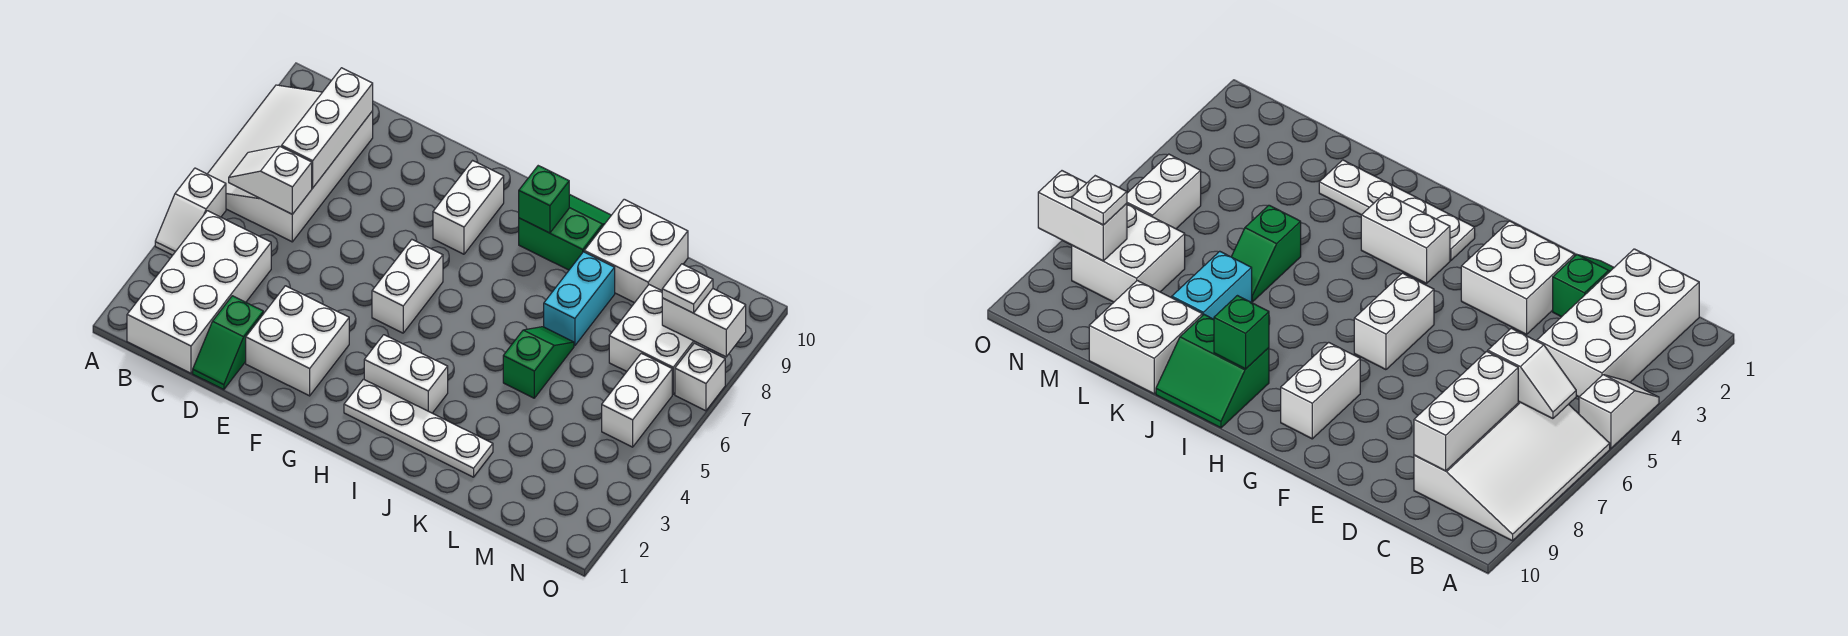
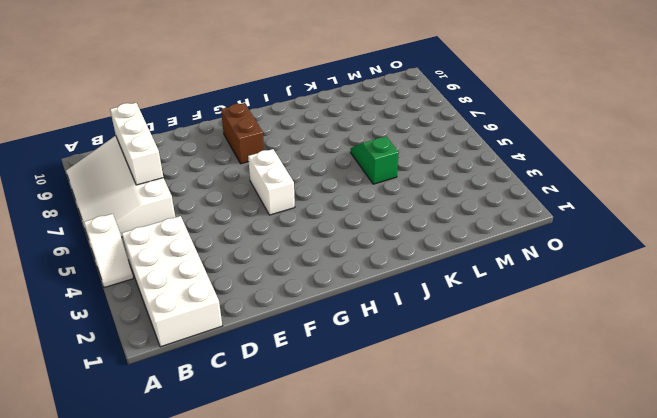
brown 1x2 brick [221,103,264,164] -> white 1x2 brick [433,161,504,254]
none -> green 1x2 slope [193,296,263,390]
none -> white 2x2 brick [246,286,349,396]
none -> white 1x4 plate [344,379,493,477]

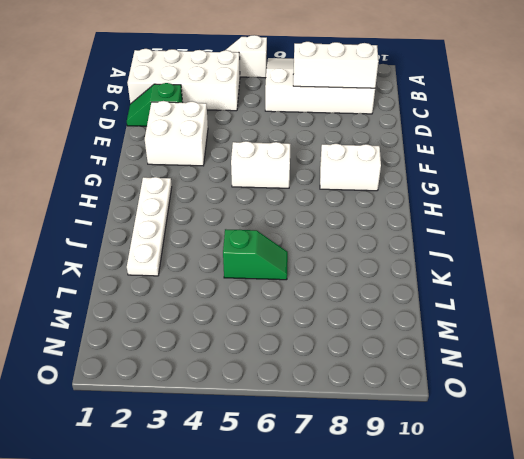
none -> white 1x2 brick [364,335,448,413]
none -> green 2x2 slope [519,194,611,270]
none -> cyan 1x2 brick [544,252,615,346]

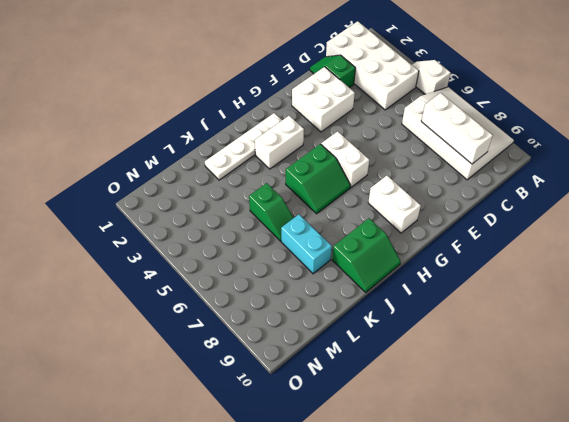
green 2x2 slope [286,144,351,214] -> none
none -> white 2x2 brick [584,199,688,303]
none -> white 2x2 brick [609,285,709,394]
none -> white 1x2 brick [602,353,672,447]

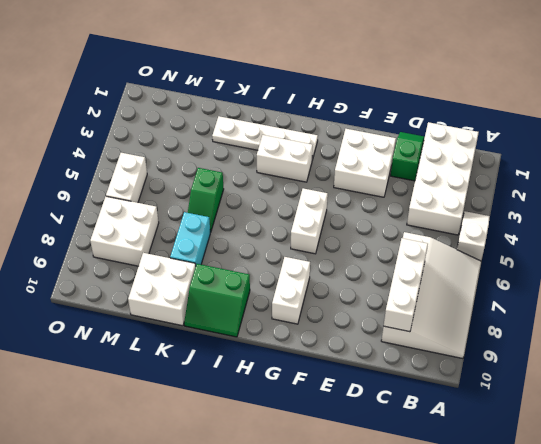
none -> white 1x1 brick [675,343,725,411]
none -> white 1x2 slope [229,146,312,214]
none -> green 1x1 brick [519,166,569,233]

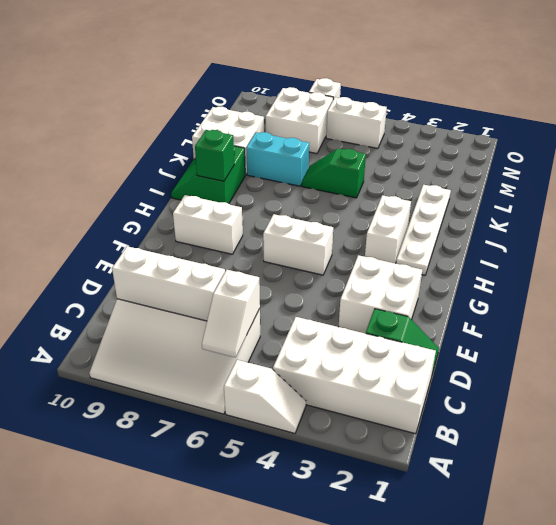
none -> white 1x2 brick [662,289,746,357]
none -> white 1x1 plate [662,264,713,313]

